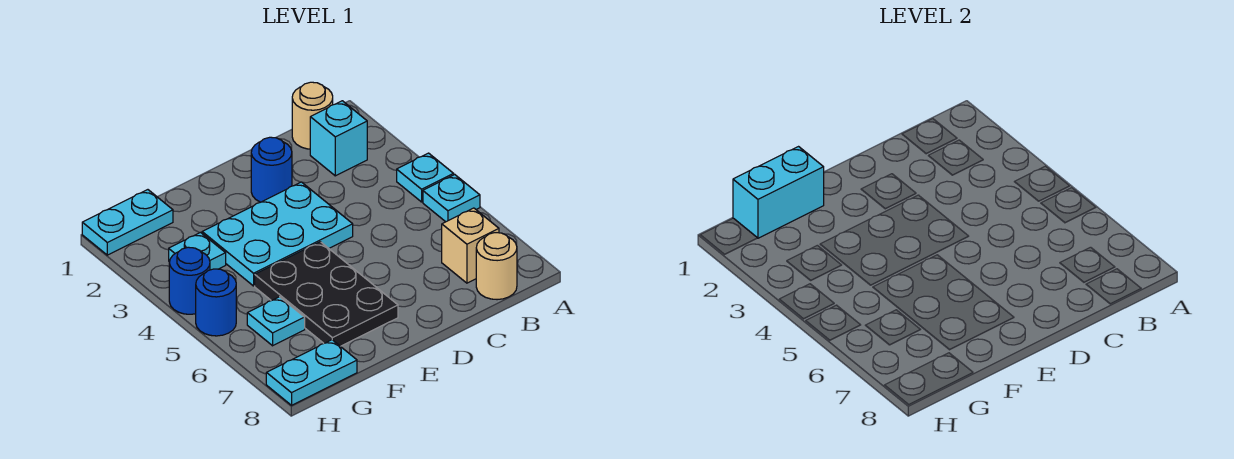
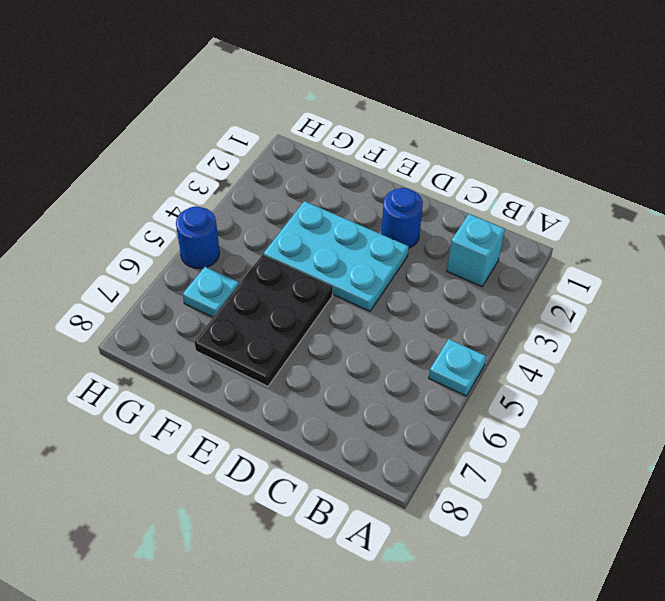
none -> cyan 1x1 plate [397,153,454,202]
none -> tan 1x1 round brick [292,82,333,149]
none -> tan 1x1 brick [442,208,499,283]

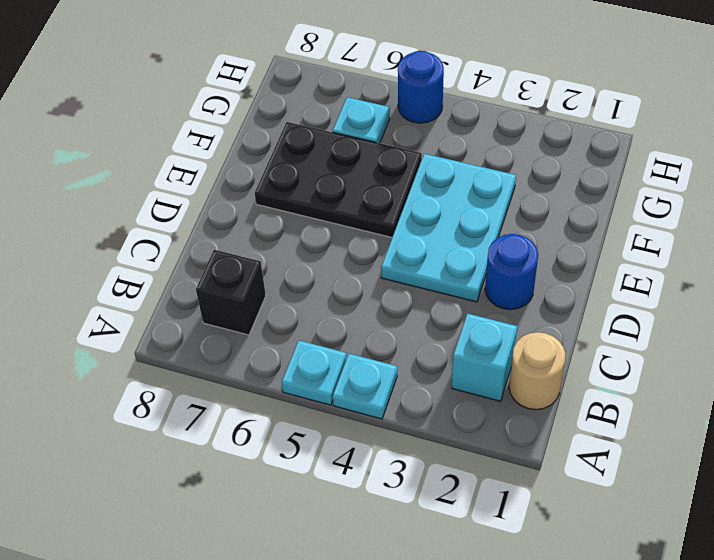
black 1x1 brick [196,250,266,335] -> tan 1x1 brick [442,208,499,283]
none -> tan 1x1 round brick [476,233,517,300]
none -> cyan 1x2 plate [82,190,173,255]
none -> cyan 1x1 plate [169,233,226,270]

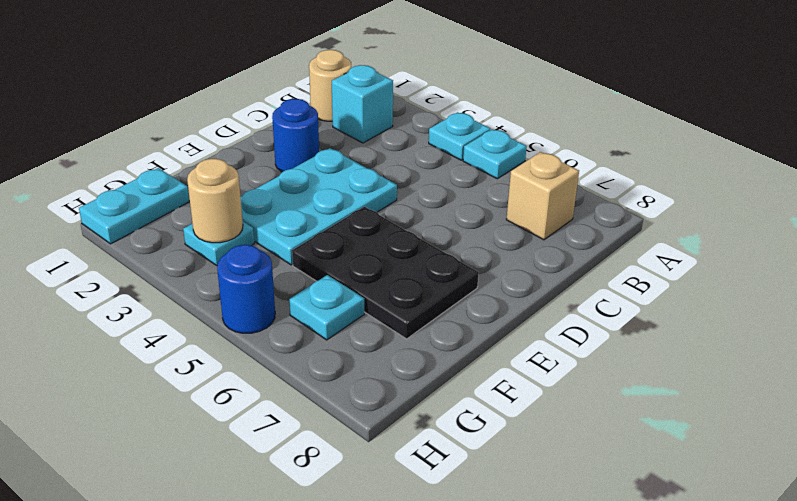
tan 1x1 round brick [187,159,243,243] -> tan 1x1 round brick moved to [476,233,517,300]
none -> cyan 1x2 plate [266,340,357,405]
none -> blue 1x1 round brick [169,247,210,314]
none -> cyan 1x2 brick [733,147,824,238]

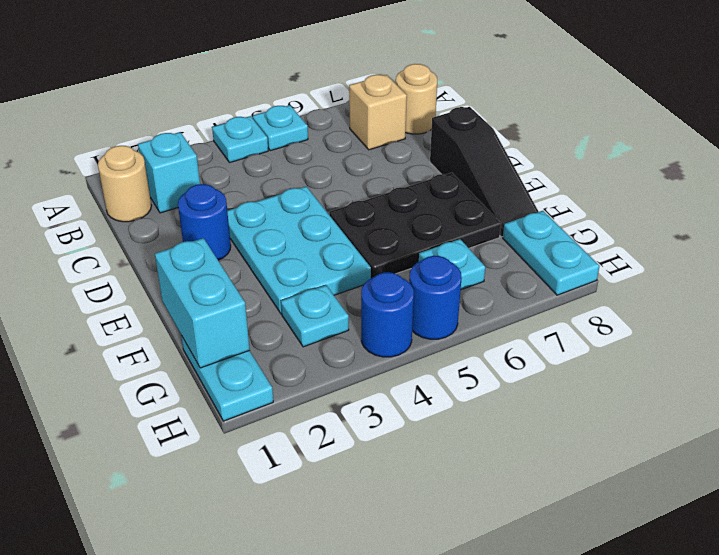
black 1x3 slope [430,107,539,237] -> none

